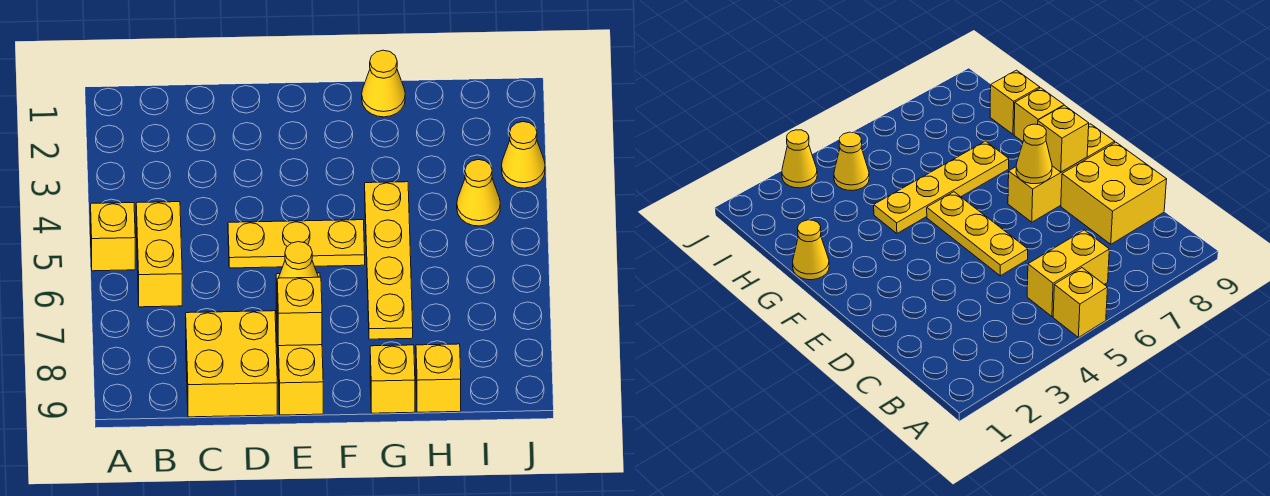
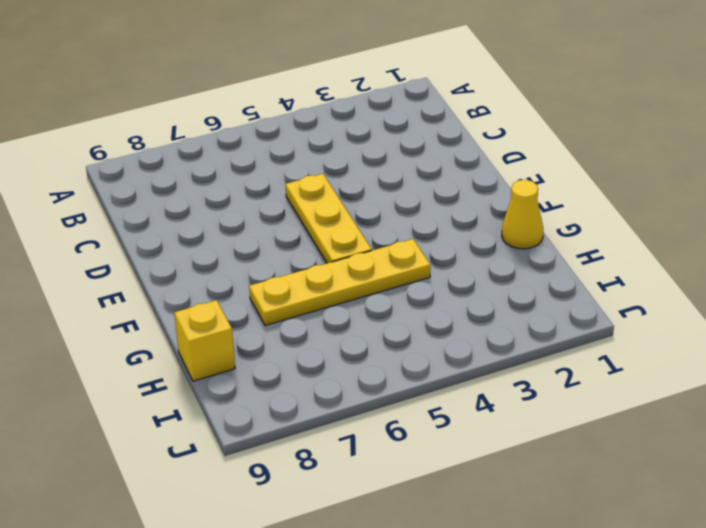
none -> yellow 1x1 brick [91,203,135,271]
none -> yellow 1x2 brick [136,202,182,307]
none -> yellow 2x2 brick [186,311,277,417]

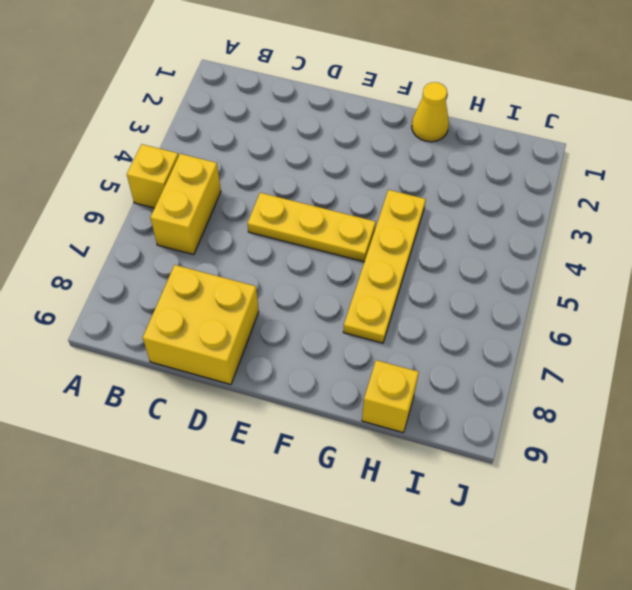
none -> yellow 1x3 brick [276,273,323,415]
none -> yellow 1x1 brick [370,345,415,413]
none -> yellow 1x1 cone [457,159,500,226]

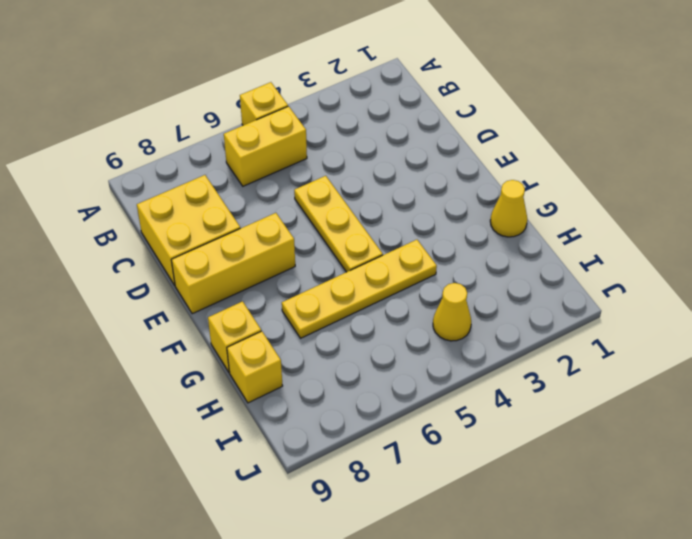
none -> yellow 1x1 cone [502,122,545,188]
none -> yellow 1x1 cone [279,242,318,278]
none -> yellow 1x1 brick [277,277,322,346]

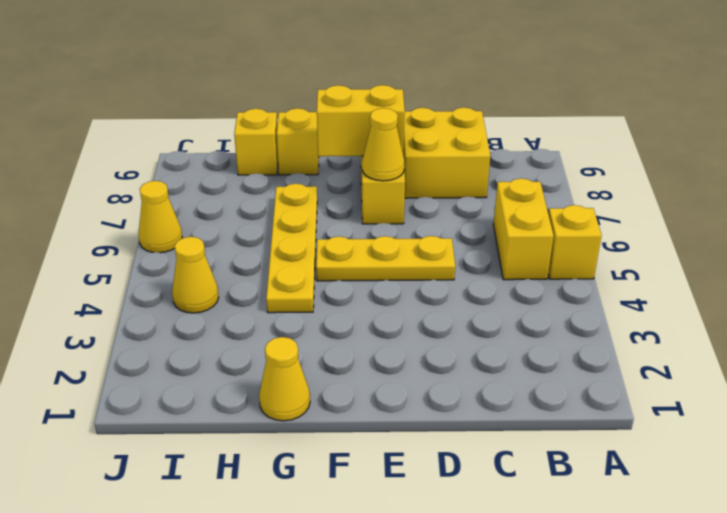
yellow 1x2 brick [317,85,405,156] -> yellow 1x1 brick [277,277,322,346]
yellow 1x1 cone [139,181,182,253] -> yellow 1x1 cone moved to [502,122,545,188]

